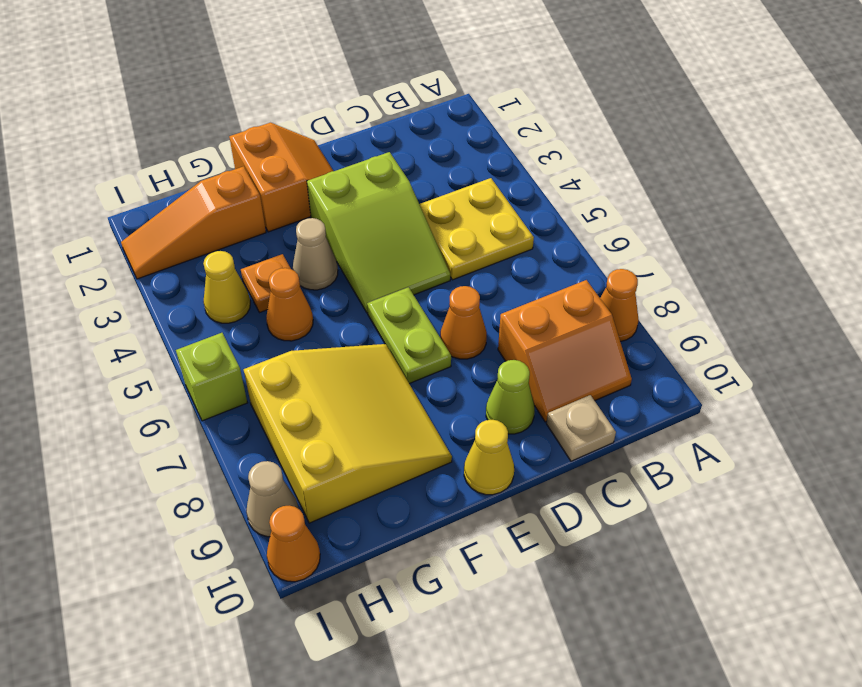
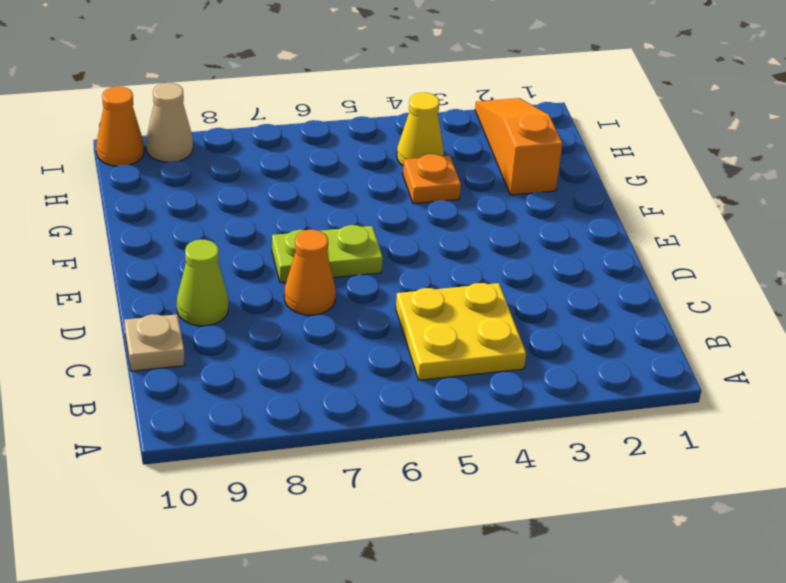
none -> orange 1x1 cone [600,269,639,342]
none -> orange 2x2 slope [498,280,632,422]
none -> lime 2x3 slope [307,152,450,313]

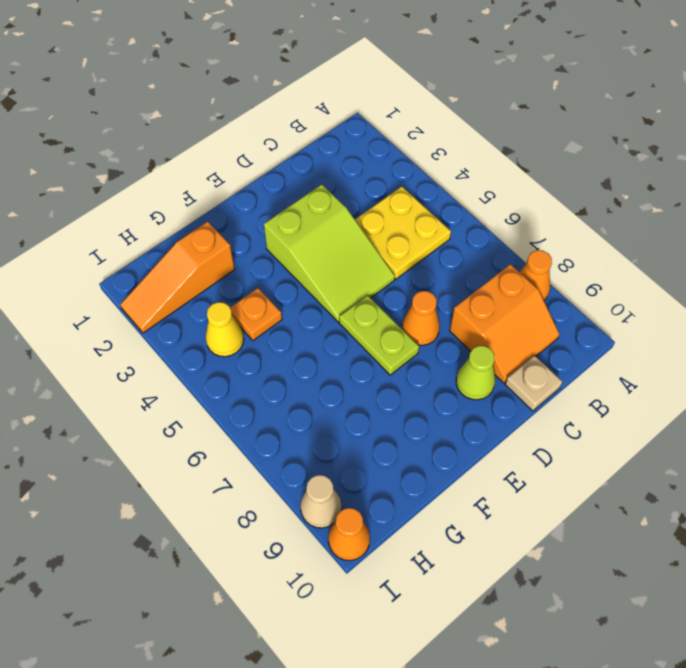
none -> orange 2x2 slope [229,123,333,232]
none -> yellow 1x1 cone [464,420,514,495]
none -> tan 1x1 cone [293,218,338,290]

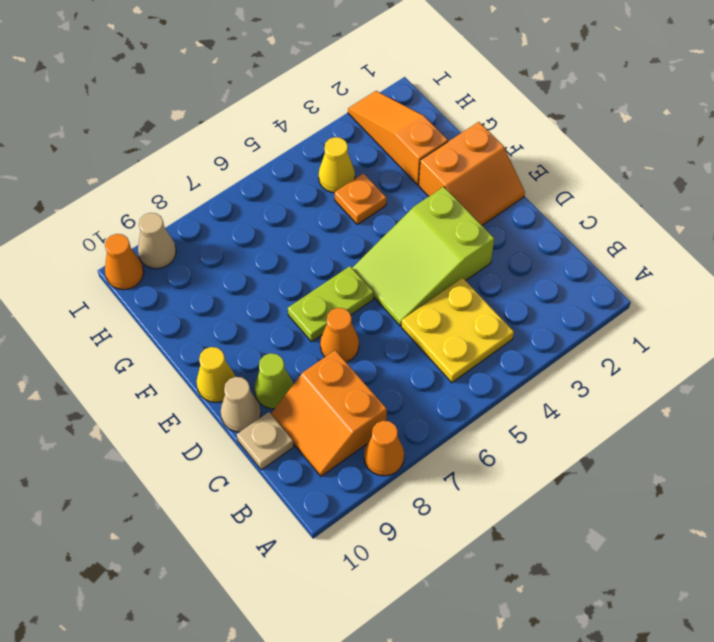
tan 1x1 cone [221,377,261,432] -> tan 1x1 cone moved to [293,218,338,290]
none -> yellow 3x3 slope [244,344,452,523]
none -> orange 1x1 cone [266,268,313,341]
none -> lime 1x1 brick [176,333,247,421]

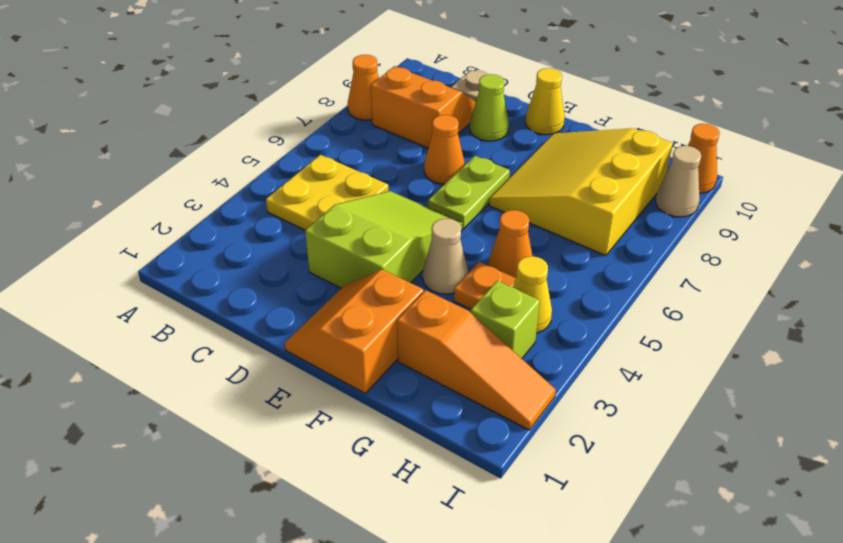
lime 1x1 brick [470,281,540,358] -> lime 1x1 brick moved to [176,333,247,421]

